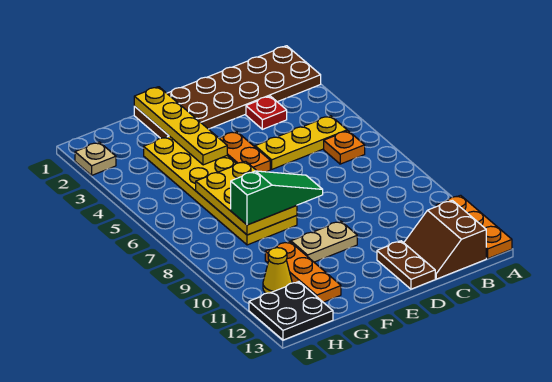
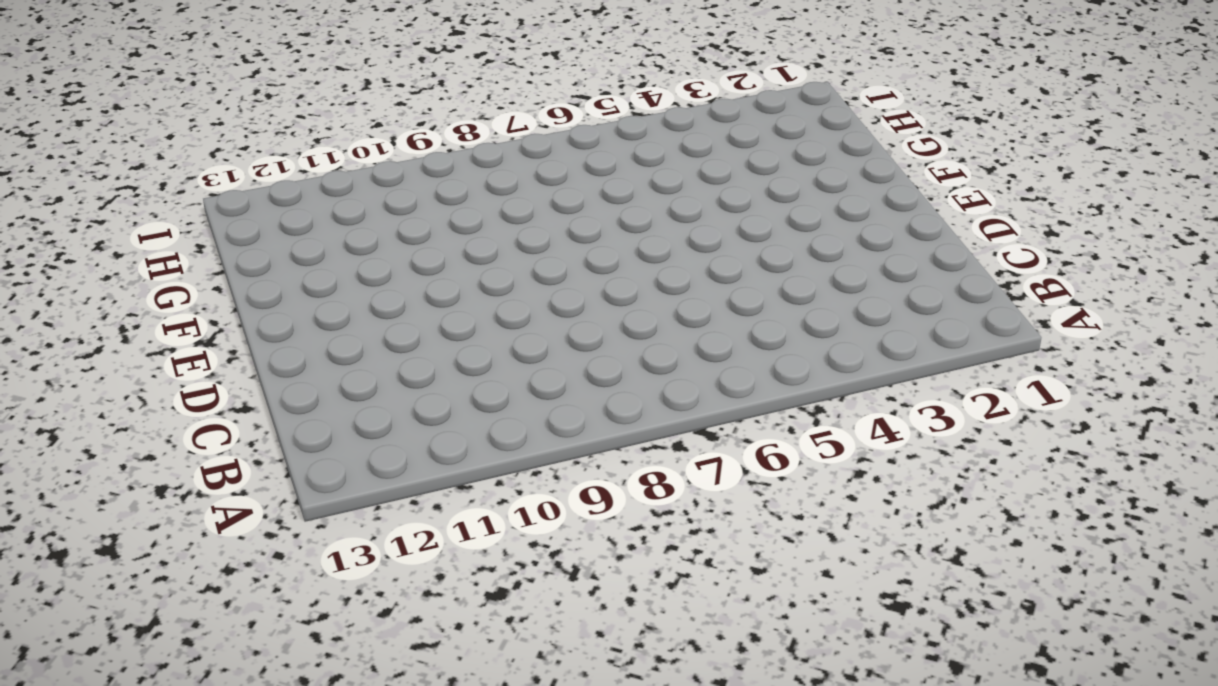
none -> brown 2x6 plate [134,46,321,138]
none -> orange 1x3 plate [436,195,512,258]
none -> yellow 1x3 plate [255,116,347,169]

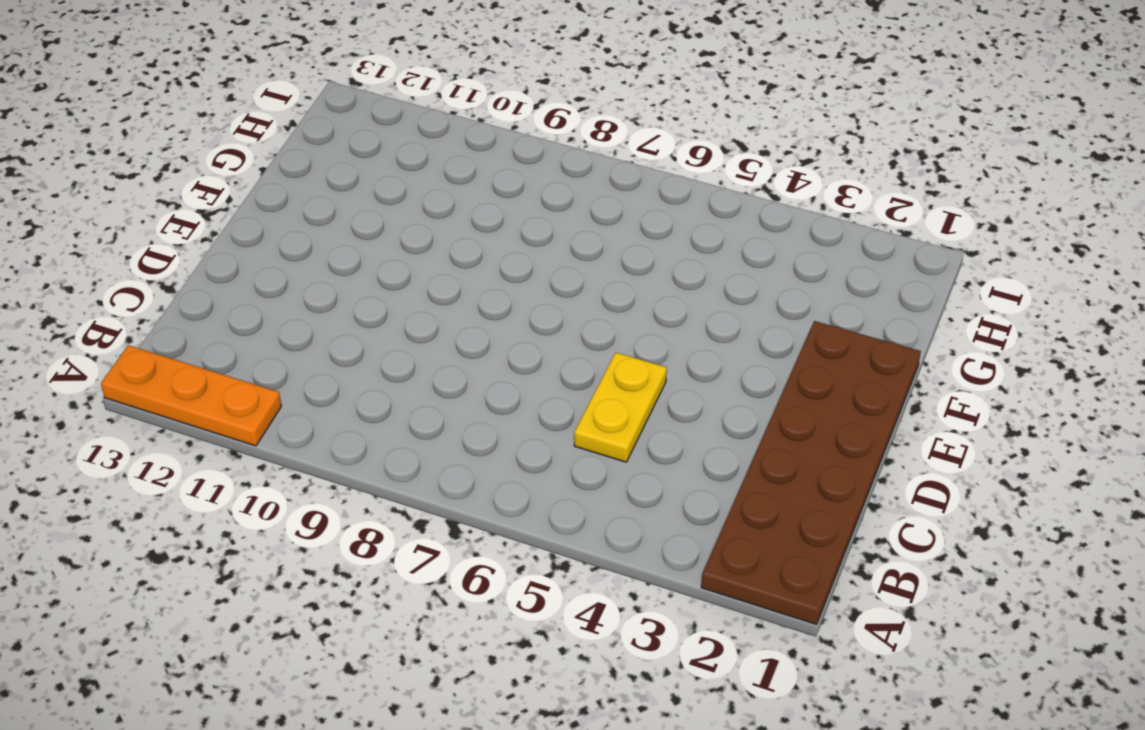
yellow 1x2 plate [574,353,667,462] -> yellow 1x3 plate [255,116,347,169]
none -> orange 1x1 plate [324,131,365,164]
none -> brown 2x2 slope [404,200,486,279]
none -> red 1x1 plate [246,96,287,129]

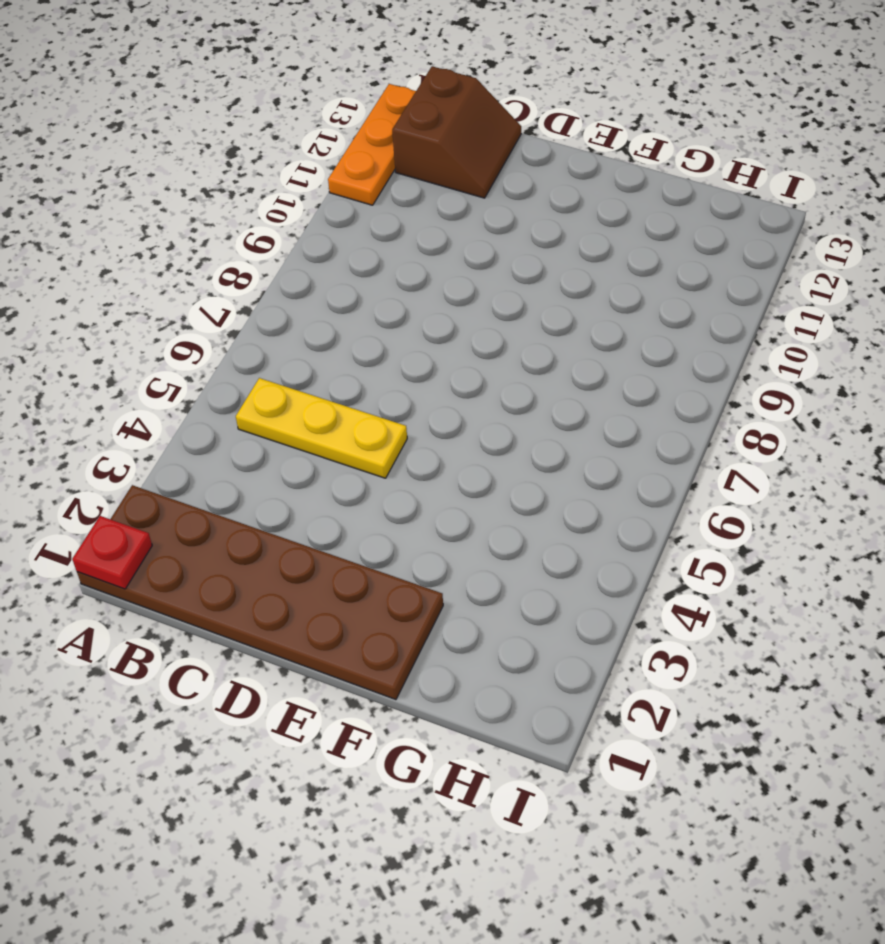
red 1x1 plate [72,516,152,589] -> red 1x1 plate moved to [246,96,287,129]
none -> orange 1x1 plate [324,131,365,164]
none -> brown 1x2 plate [377,241,435,289]
none -> orange 1x2 plate [219,131,270,172]

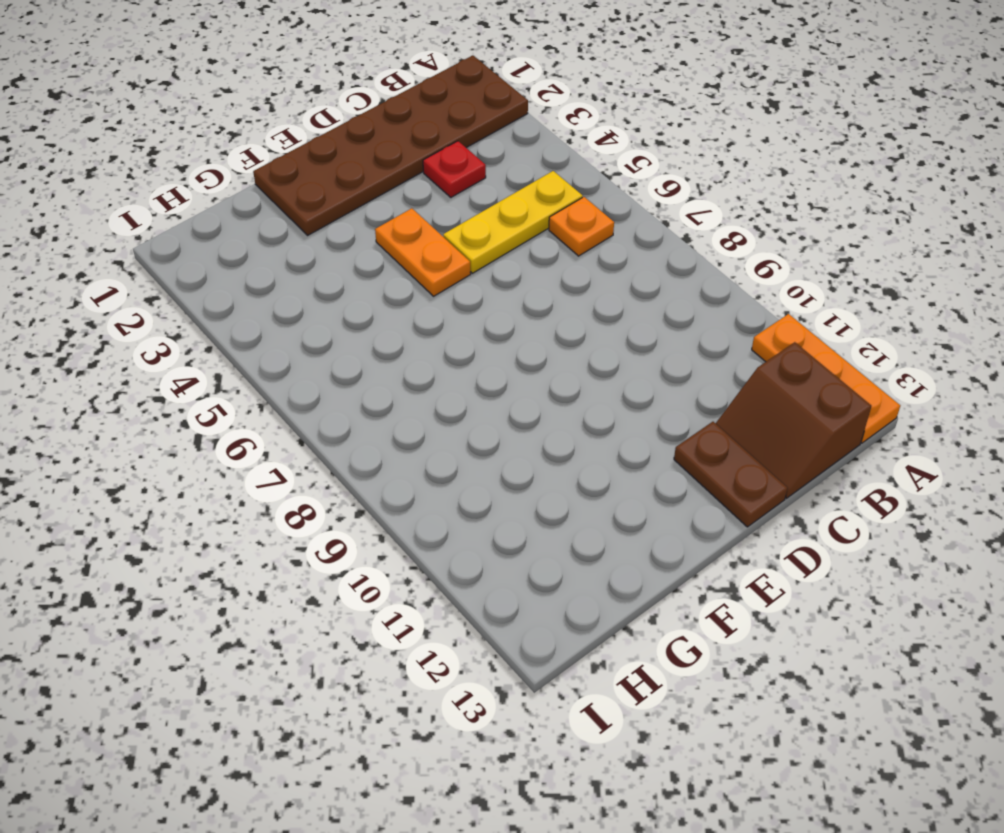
none -> tan 1x2 plate [291,221,357,262]
none -> yellow 2x6 plate [144,136,297,245]
none -> orange 1x3 plate [265,241,341,302]

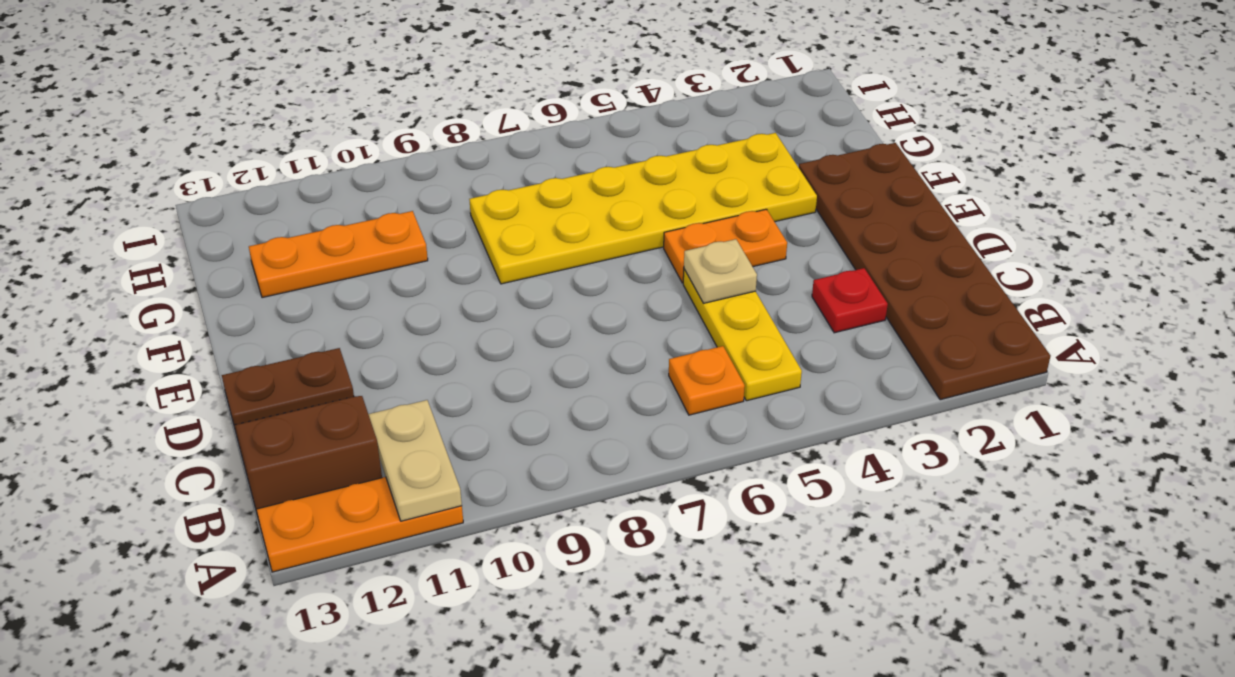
tan 1x2 plate [368,400,462,521] -> tan 1x2 plate moved to [291,221,357,262]
tan 1x1 plate [684,239,757,303] -> tan 1x1 plate moved to [75,142,116,175]
none -> yellow 1x1 cone [263,248,292,293]
none -> black 2x2 plate [249,282,333,340]
none -> yellow 1x4 plate [134,87,227,165]

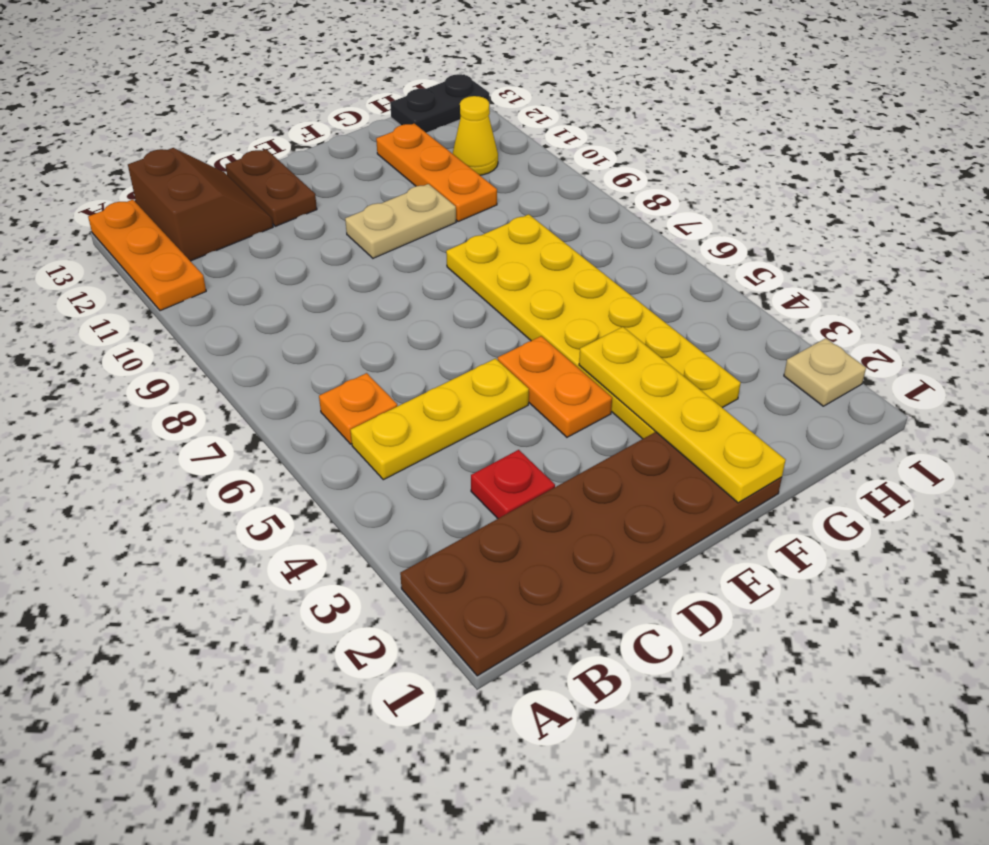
black 1x2 plate [390,74,490,133] -> black 2x2 plate [249,282,333,340]
none -> yellow 2x3 plate [196,161,297,235]
none -> green 1x3 slope [231,171,323,225]

